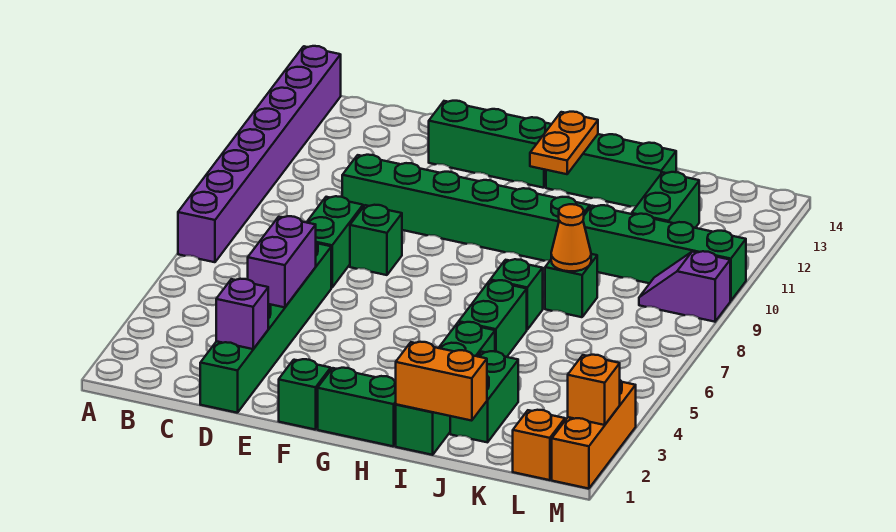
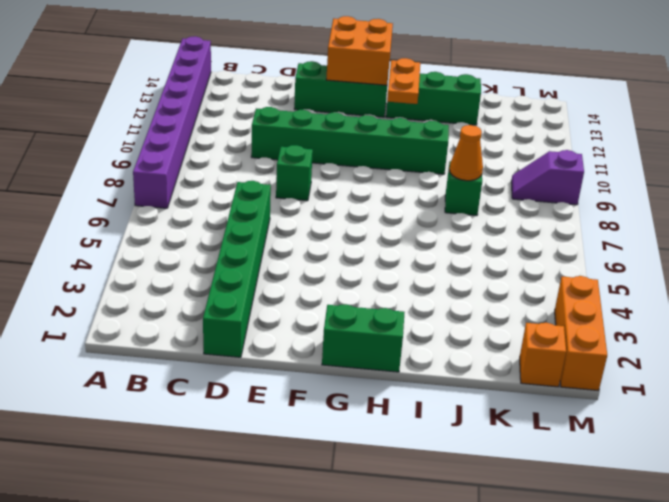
orange 2x2 brick [326,16,393,85] -> none
none -> green 1x2 brick [307,196,363,288]
none -> green 1x1 brick [279,359,331,430]
none -> green 1x4 brick [396,322,495,455]

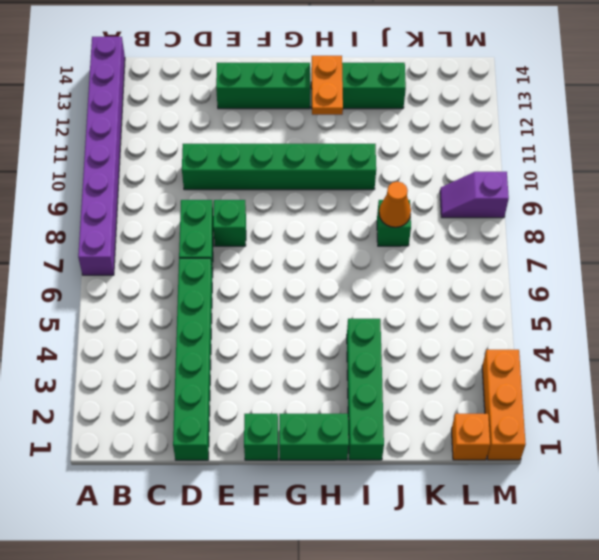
none -> green 1x2 brick [459,280,527,357]
none -> green 1x1 brick [490,259,543,329]
none -> green 1x2 brick [450,351,518,442]

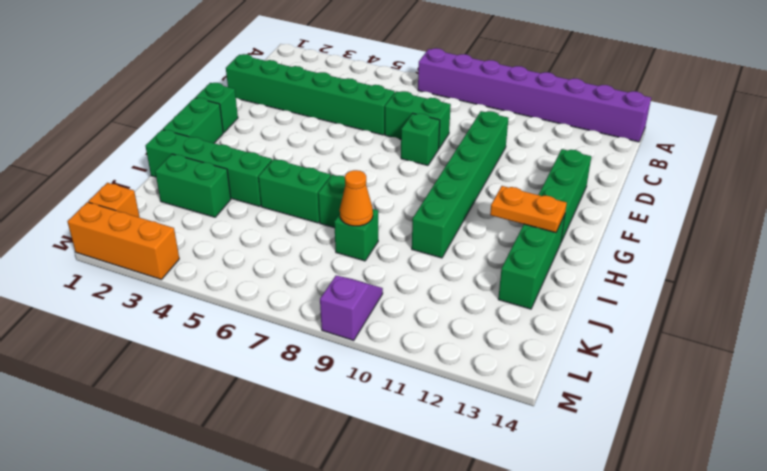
none -> green 1x4 brick [583,205,746,301]
none -> green 1x2 brick [632,172,699,228]
none -> purple 1x1 brick [216,279,268,349]

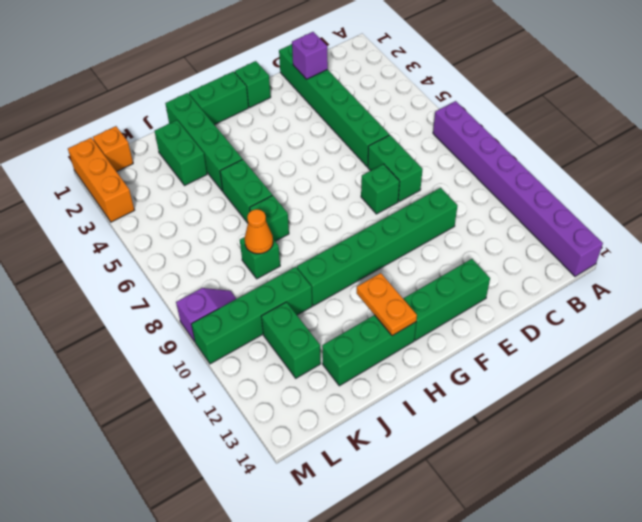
none -> purple 1x2 brick [248,216,316,307]
none -> orange 1x2 brick [396,342,487,421]
none -> orange 1x1 brick [568,355,620,425]

